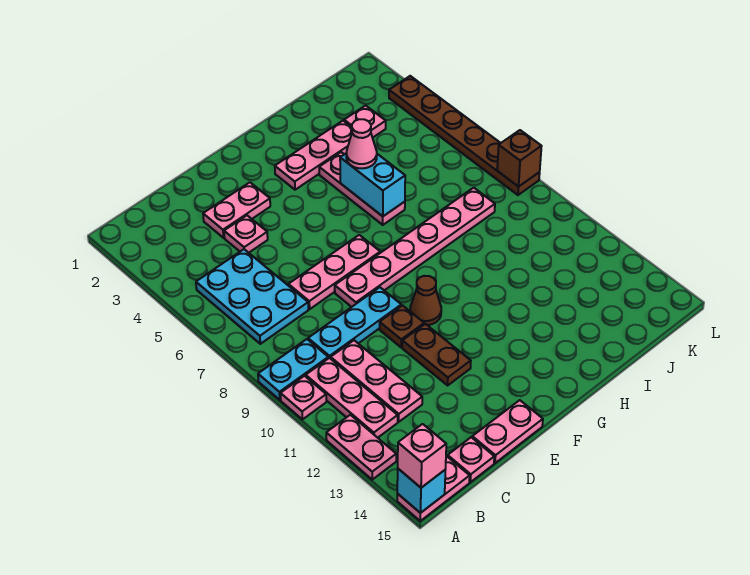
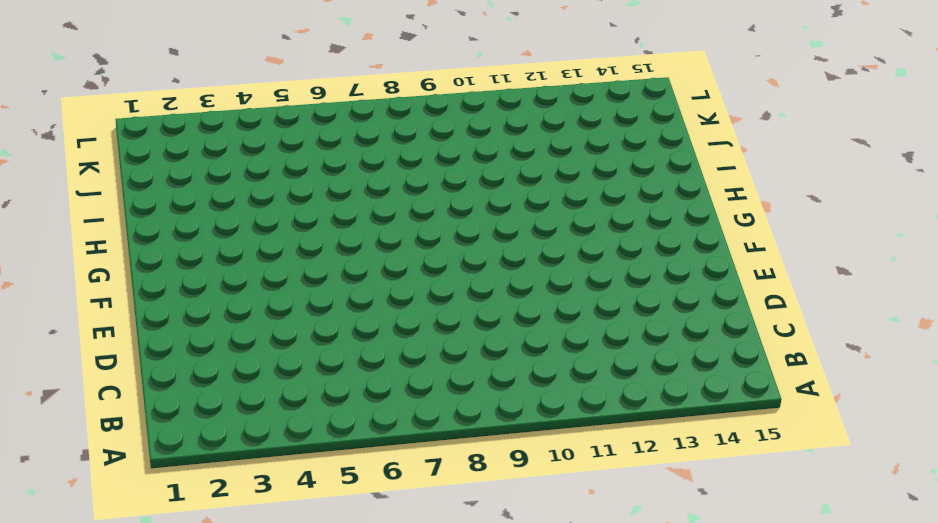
none -> cyan 1x2 plate [258,339,328,400]
none -> pink 1x1 plate [281,376,326,419]
none -> pink 1x2 plate [326,415,396,480]

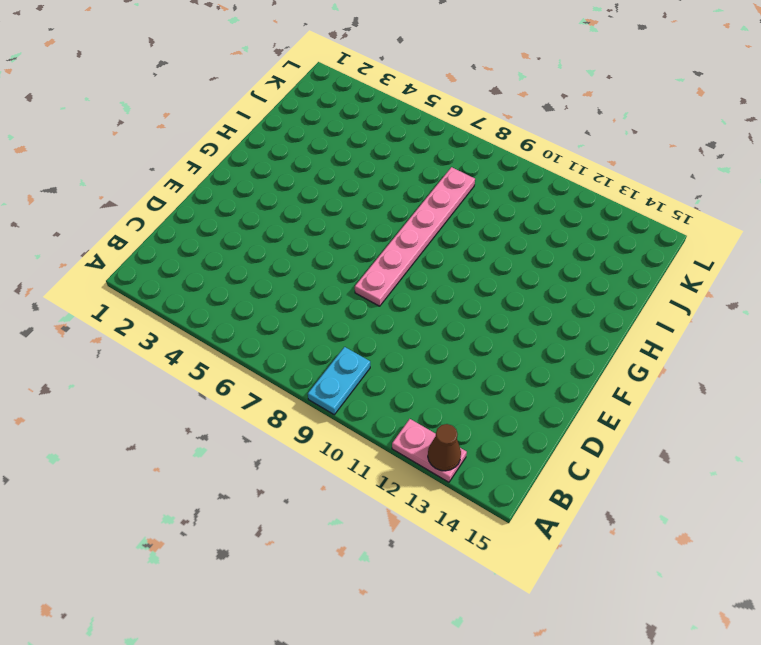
brown 1x1 cone [428,424,461,471] -> brown 1x1 cone moved to [410,276,441,325]
none -> pink 1x1 plate [281,376,326,419]
none -> pink 1x2 plate [397,456,470,521]
none -> cyan 2x3 plate [196,249,308,344]

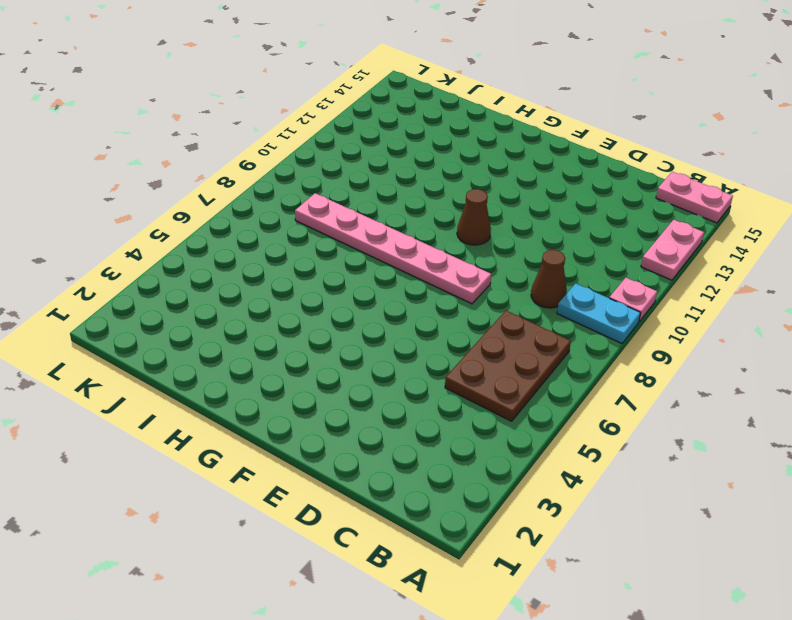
brown 2x3 plate [445,311,571,421] -> cyan 2x3 plate [196,249,308,344]
brown 1x1 cone [531,250,567,308] -> cyan 1x3 plate [308,287,401,359]
none -> pink 1x3 plate [306,358,398,438]
none -> pink 1x3 plate [331,340,422,422]
none -> pink 1x1 plate [448,437,494,482]

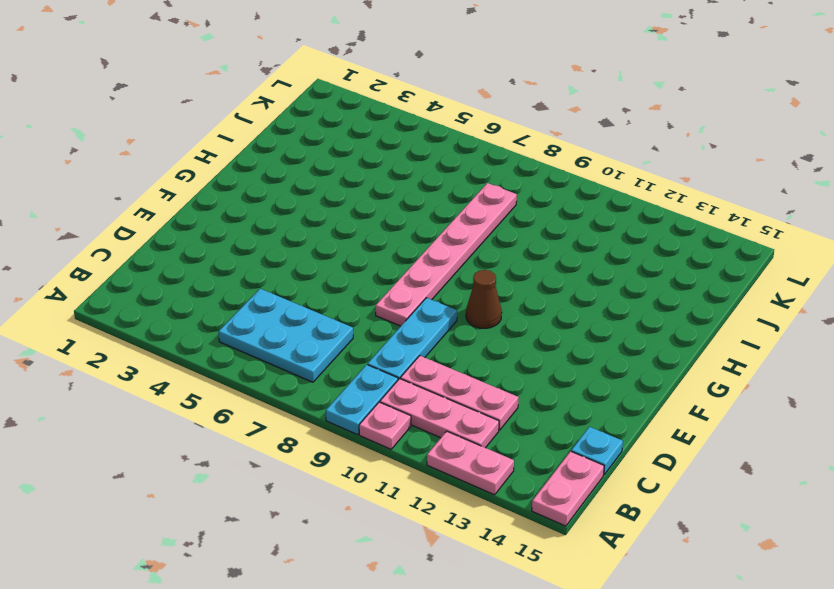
cyan 1x1 plate [571,427,623,475] -> pink 1x1 plate [448,437,494,482]
none -> pink 1x2 plate [203,182,270,238]
none -> pink 1x1 plate [224,216,268,253]
none -> pink 1x3 plate [288,235,380,309]

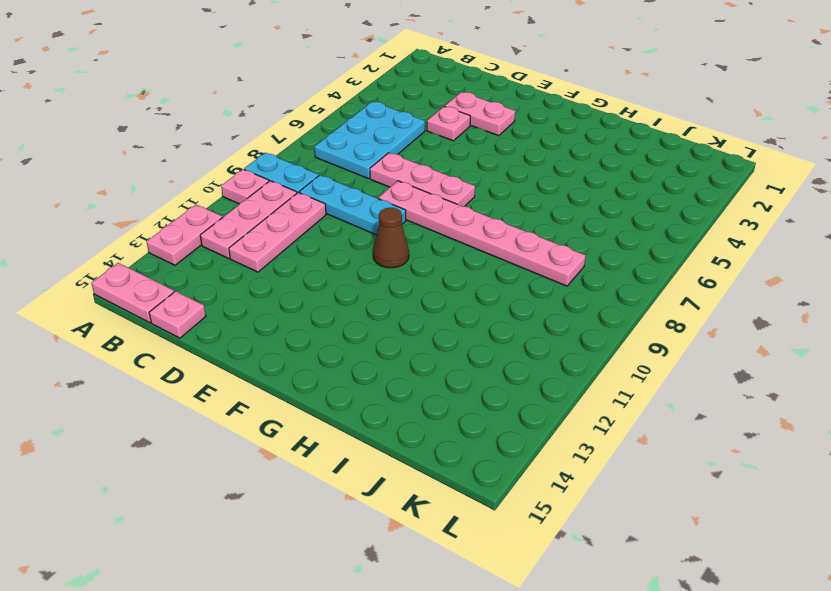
none -> pink 1x2 plate [472,400,543,463]
none -> brown 1x1 plate [380,306,424,347]
none -> brown 1x2 plate [402,324,471,385]

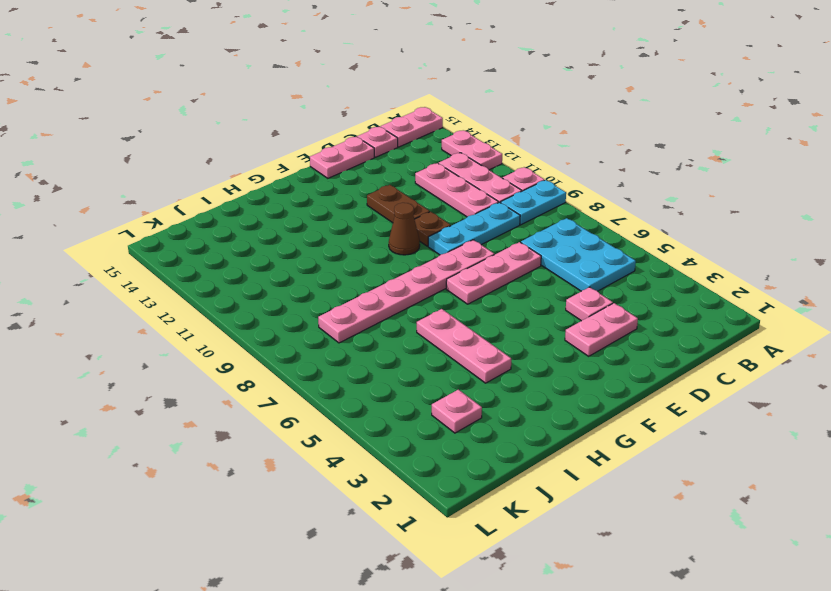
none -> pink 1x3 plate [275,121,352,190]
none -> brown 1x6 plate [389,76,540,195]
none -> cyan 1x1 brick [397,469,446,513]

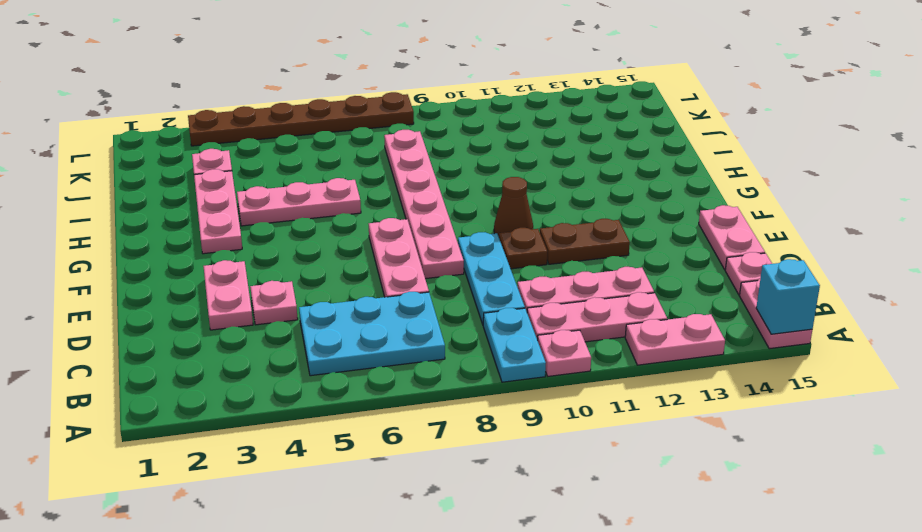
none -> cyan 1x2 brick [340,153,405,216]
none -> brown 1x1 brick [497,130,542,187]
none -> pink 1x1 brick [398,424,446,488]

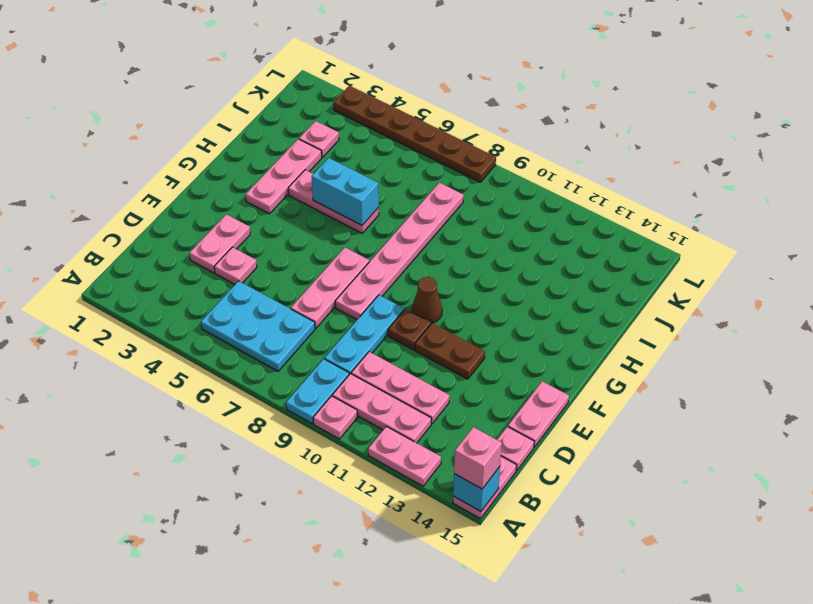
none -> brown 1x1 brick [497,130,542,187]
none -> pink 1x1 cone [346,119,377,168]

